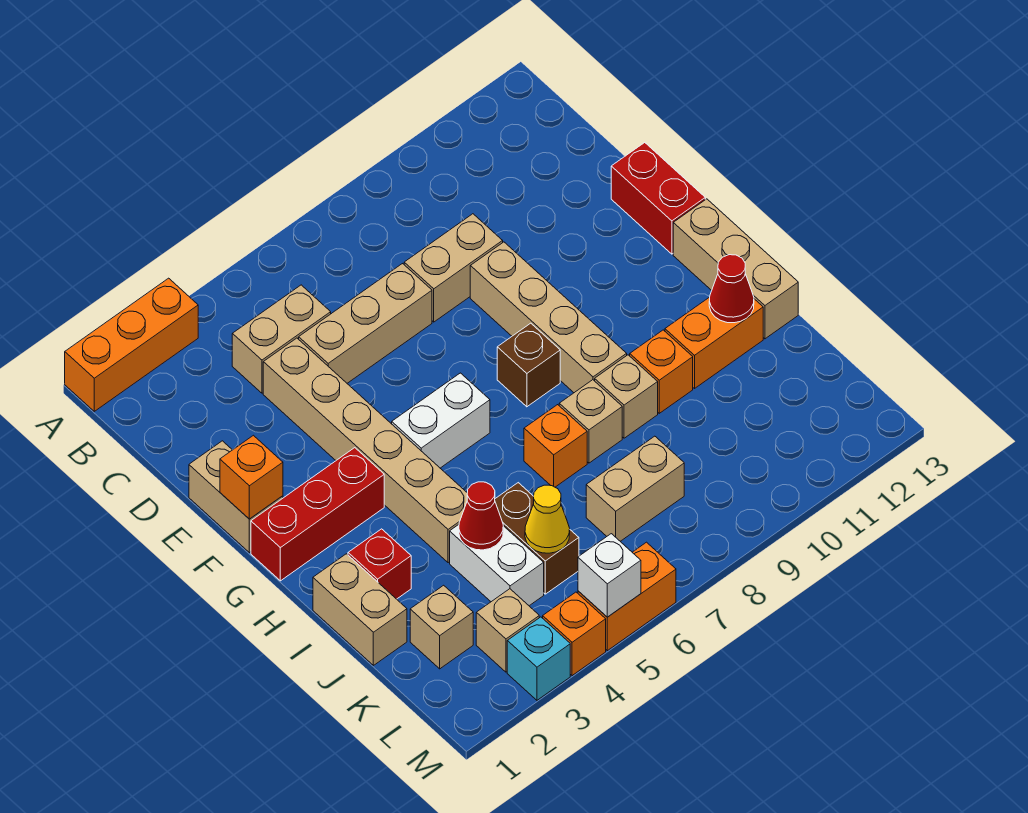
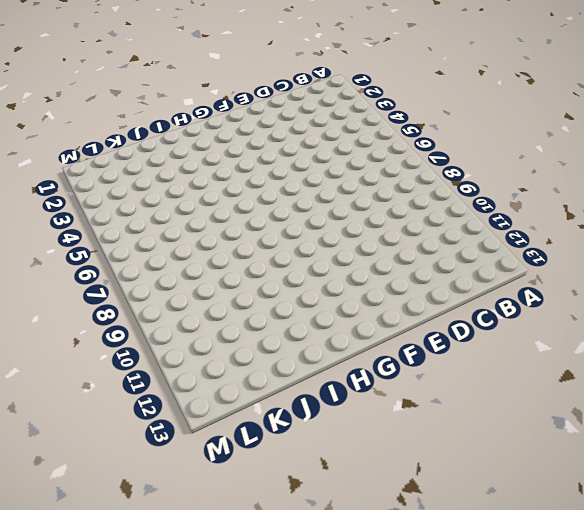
none -> orange 1x3 brick [65,278,198,411]
none -> tan 1x2 brick [232,285,331,393]
none -> tan 1x6 brick [263,338,467,563]
none -> tan 1x3 brick [299,264,432,383]

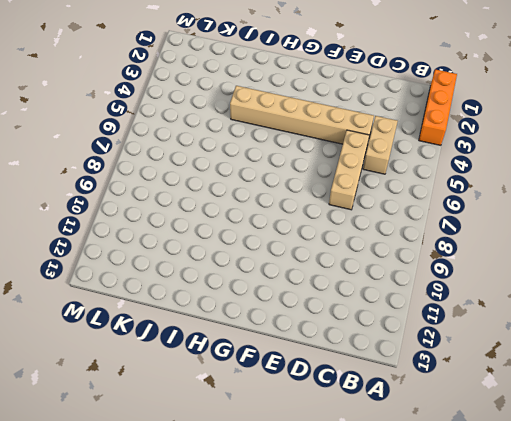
none -> tan 1x2 brick [404,214,503,322]
none -> tan 1x2 brick [189,441,283,553]
none -> tan 1x4 brick [470,242,627,393]
none -> red 1x2 brick [611,143,705,254]

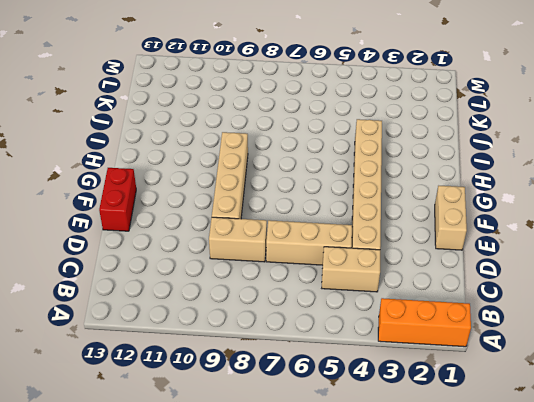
none -> red 1x3 brick [251,448,384,581]
none -> white 1x2 brick [392,373,490,468]
none -> brown 1x1 brick [497,323,560,407]
none -> tan 1x3 brick [673,199,798,339]

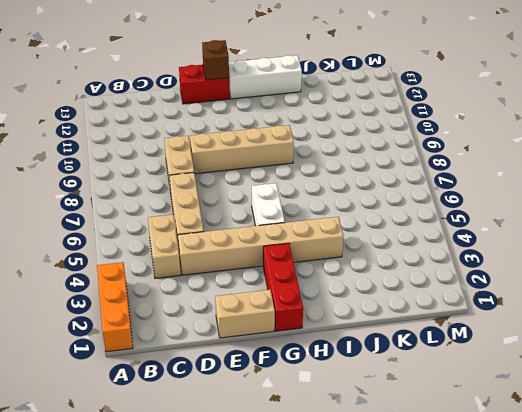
brown 1x1 brick [202,40,229,80] -> brown 1x1 brick moved to [497,323,560,407]
white 1x3 brick [229,55,302,99] -> tan 1x3 brick [673,199,798,339]
none -> tan 1x2 brick [313,554,407,665]
none -> red 1x1 brick [348,529,411,599]
none -> orange 1x1 brick [524,405,587,487]
none -> tan 1x1 brick [559,380,622,463]

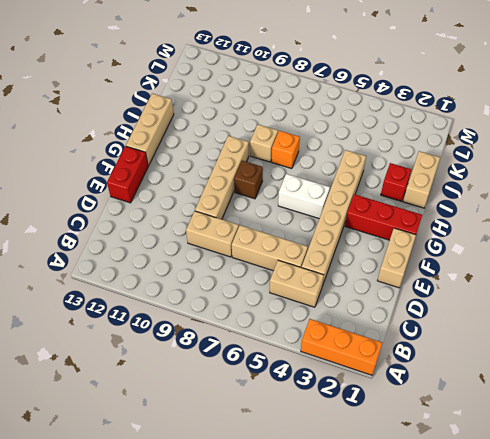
none -> tan 1x1 brick [595,355,658,438]
none -> orange 1x1 brick [630,330,693,413]
none -> orange 1x2 brick [665,297,763,388]
none -> white 1x2 brick [450,525,544,606]

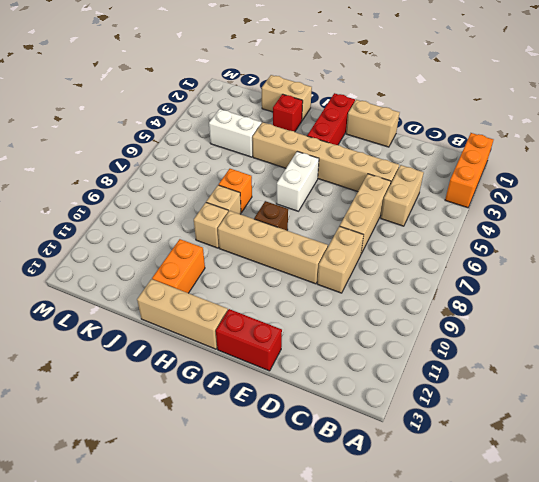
none -> orange 1x1 brick [630,330,693,413]
none -> brown 1x2 brick [495,483,579,594]
none -> tan 1x1 brick [410,585,473,669]
none -> tan 1x2 brick [586,436,684,541]

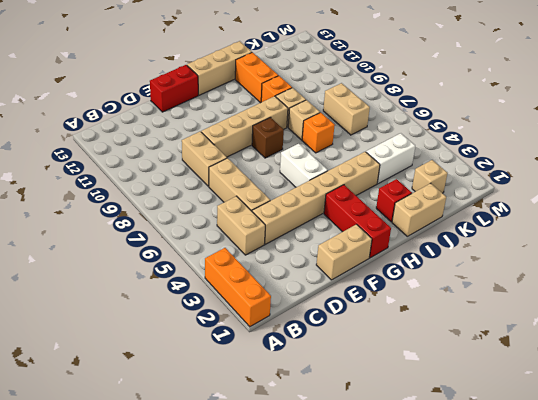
none -> brown 1x2 brick [495,483,579,594]
none -> tan 1x1 brick [476,589,539,672]
none -> cyan 1x1 brick [507,617,570,700]
none -> orange 1x1 brick [543,592,606,676]

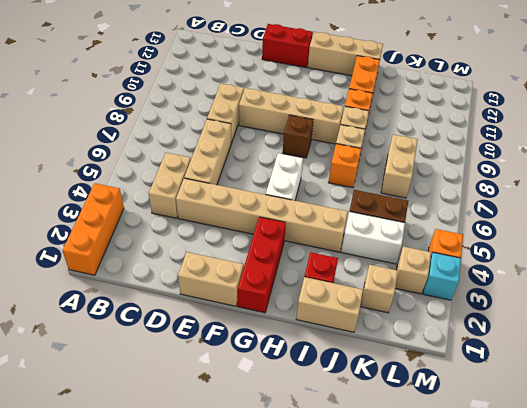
none -> orange 1x2 brick [578,542,676,651]
none -> orange 1x1 brick [220,435,283,519]
none -> red 1x1 cone [709,255,754,323]
none -> red 1x1 cone [459,482,503,550]

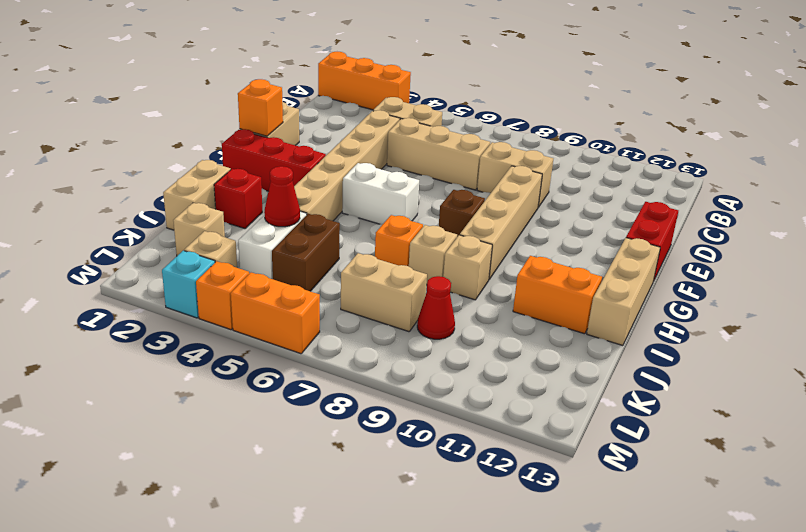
red 1x1 cone [417,276,455,339] -> red 1x1 cone moved to [709,255,754,323]
none -> orange 1x1 brick [630,330,693,413]
none -> yellow 1x1 cone [525,485,570,553]
none -> white 1x1 brick [578,534,641,617]

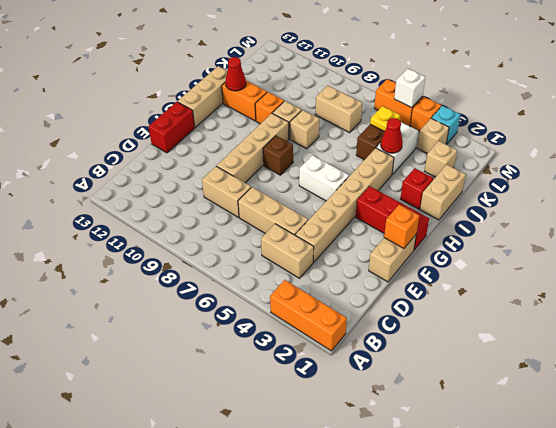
yellow 1x1 plate [370,106,400,132] -> yellow 1x1 cone [525,485,570,553]
none -> orange 1x1 brick [524,405,587,487]

